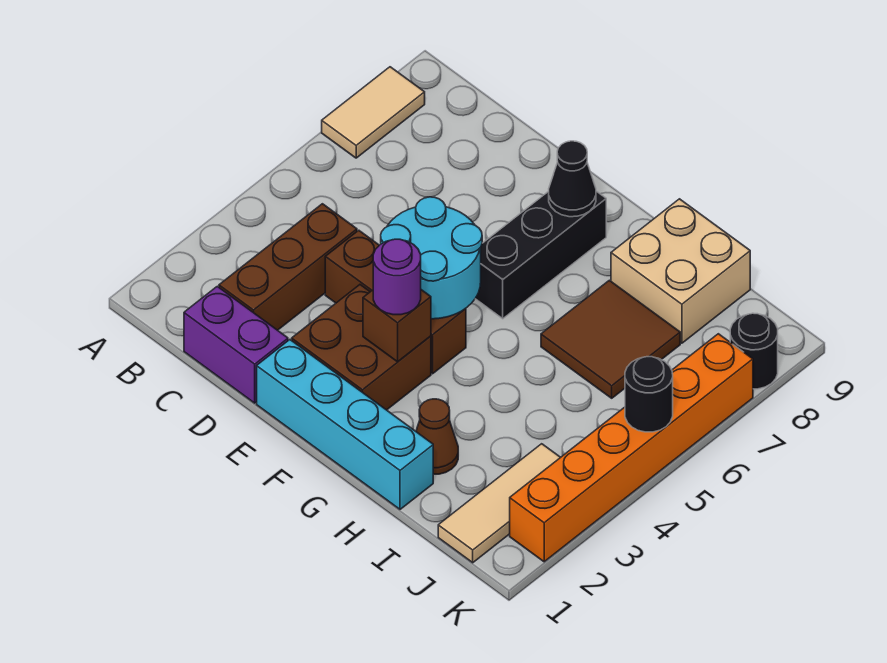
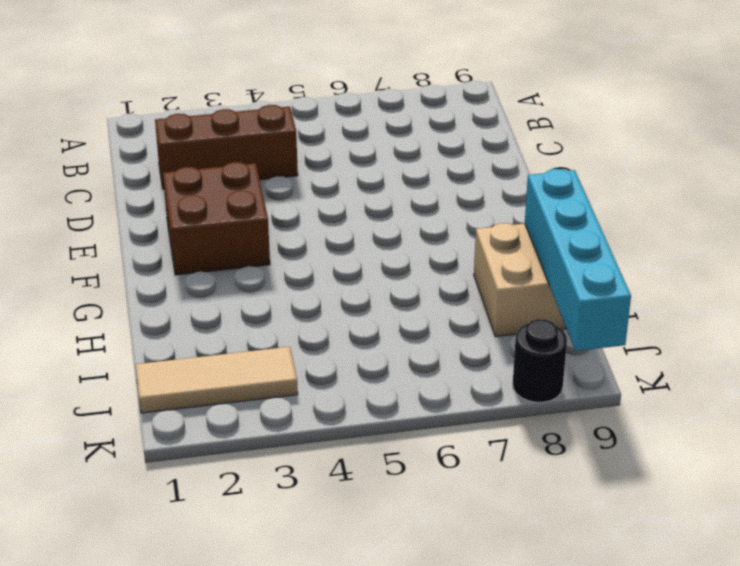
cyan 1x4 brick [525,169,631,351] -> cyan 1x4 brick moved to [257,340,433,509]
none -> tan 1x2 tile [322,67,425,158]
none -> purple 1x2 brick [184,286,288,403]
none -> brown 1x3 brick [325,230,466,374]

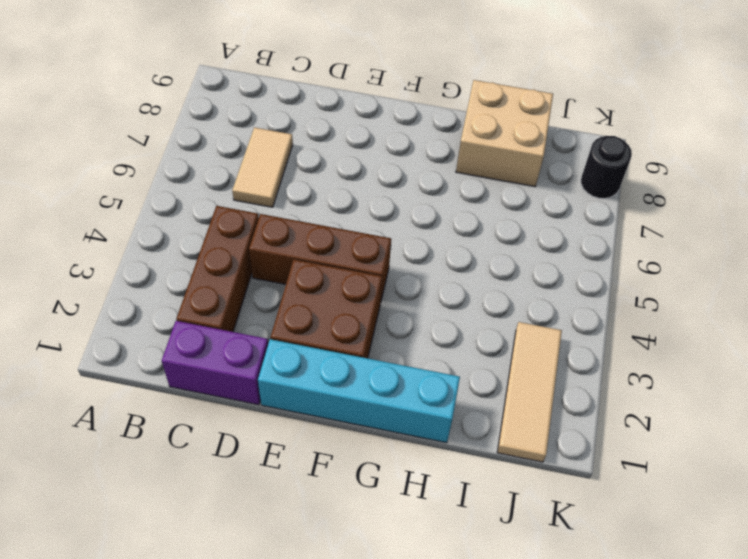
tan 1x2 tile [232,127,293,207] -> tan 1x2 tile moved to [322,67,425,158]
none -> black 1x3 brick [475,191,606,319]
none -> brown 1x1 cone [416,399,458,474]
none -> brown 2x2 tile [541,280,680,398]

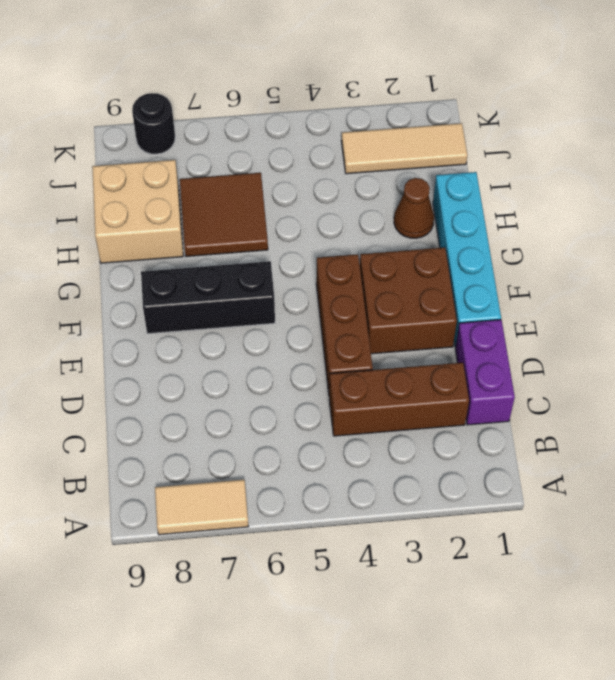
none -> orange 1x6 brick [510,334,753,562]
none -> cyan 2x2 round brick [381,197,482,319]
none -> brown 1x1 brick [363,290,431,362]

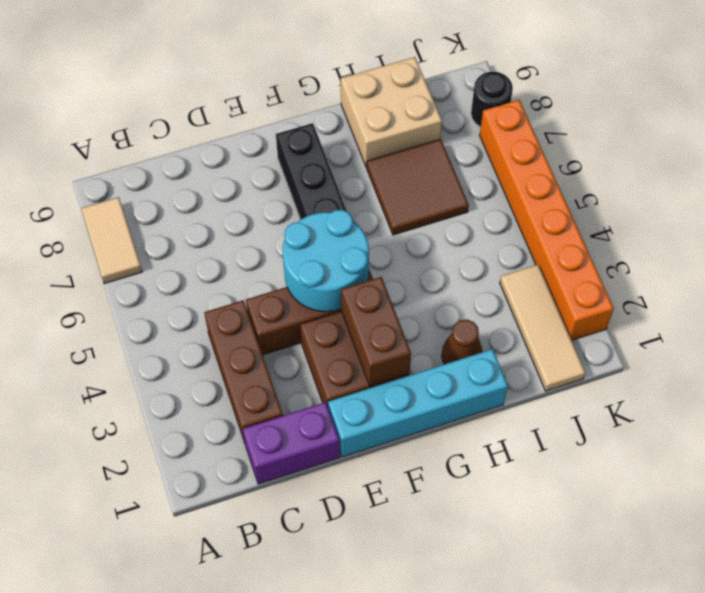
brown 1x2 brick [341,277,411,386] -> brown 1x1 brick [363,290,431,362]
none -> black 1x1 cone [549,141,596,217]
none -> black 1x1 round brick [625,357,673,432]
none -> purple 1x1 round brick [373,239,421,315]

